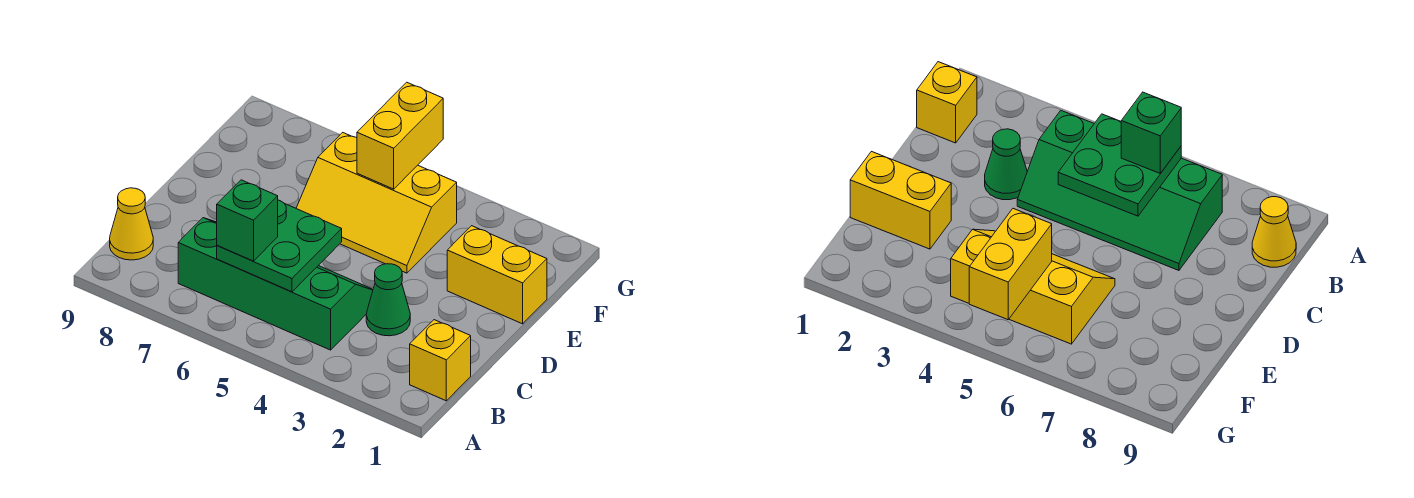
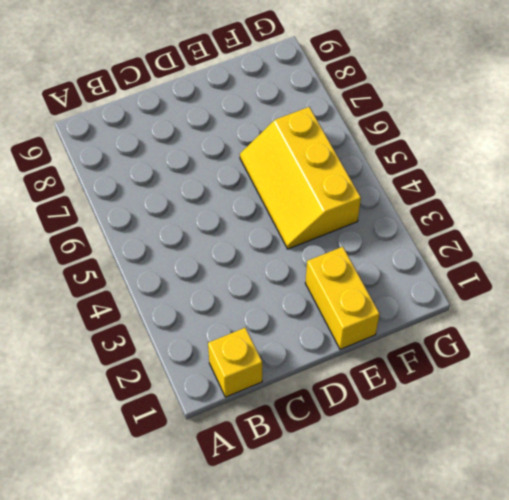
none -> green 2x4 slope [178,218,373,350]
none -> yellow 1x1 cone [110,188,153,260]

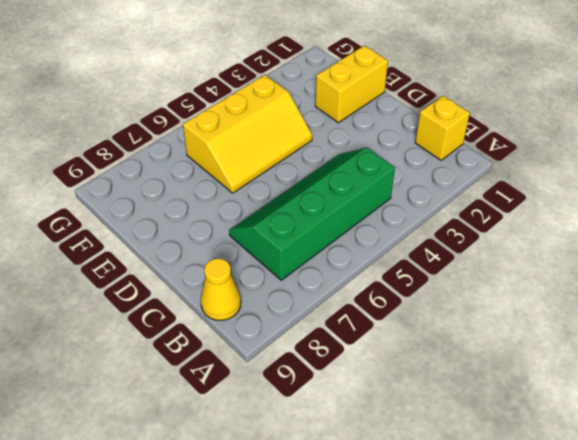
none -> green 1x1 cone [366,264,410,336]
none -> green 2x2 plate [217,200,342,292]

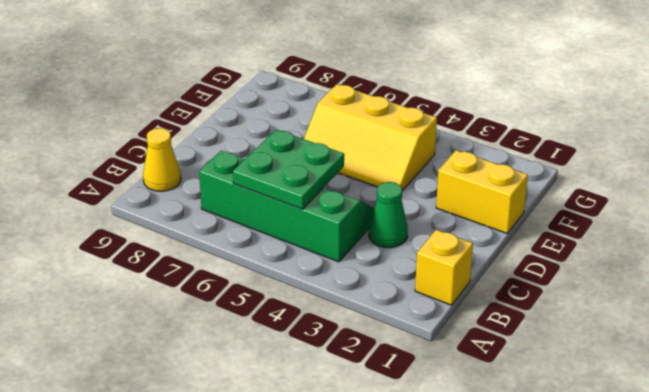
none -> yellow 1x2 brick [357,82,443,189]
none -> green 1x1 brick [217,180,278,261]

